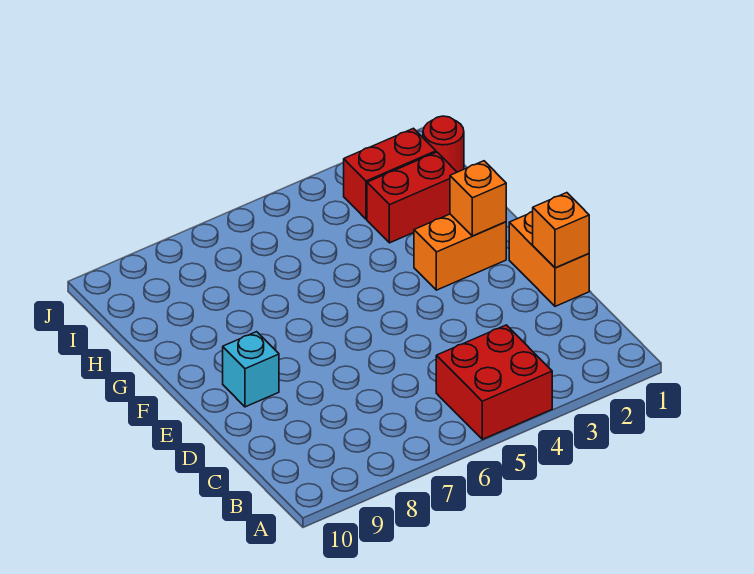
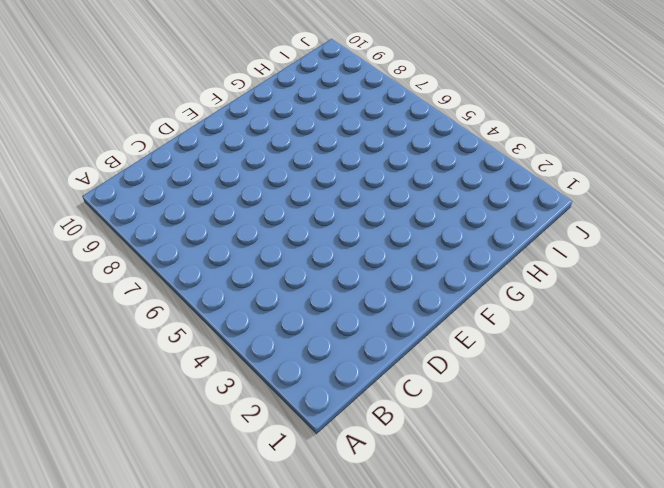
none -> red 2x2 brick [436,325,552,439]
none -> orange 1x2 brick [509,212,589,306]

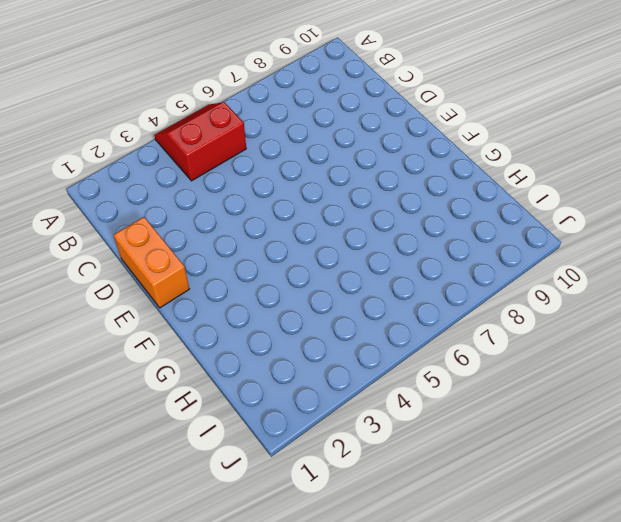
red 2x2 slope [154,102,246,181] -> red 2x2 brick [436,325,552,439]
none -> cyan 1x1 brick [223,332,279,407]
none -> orange 1x2 brick [414,214,506,290]

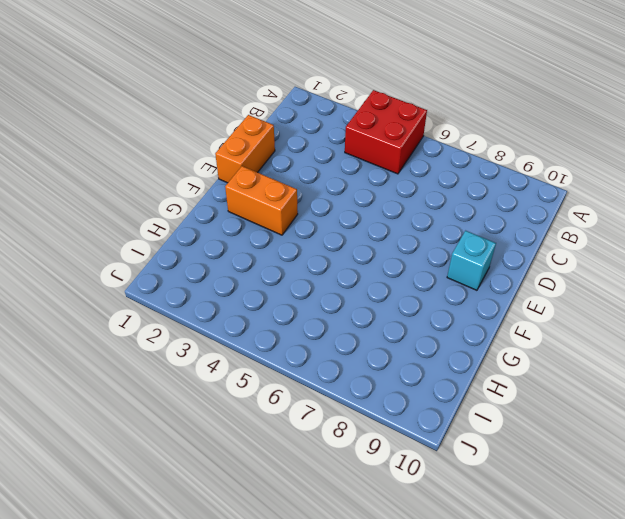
none -> red 1x2 brick [367,152,457,243]
none -> red 1x1 round brick [423,116,464,172]

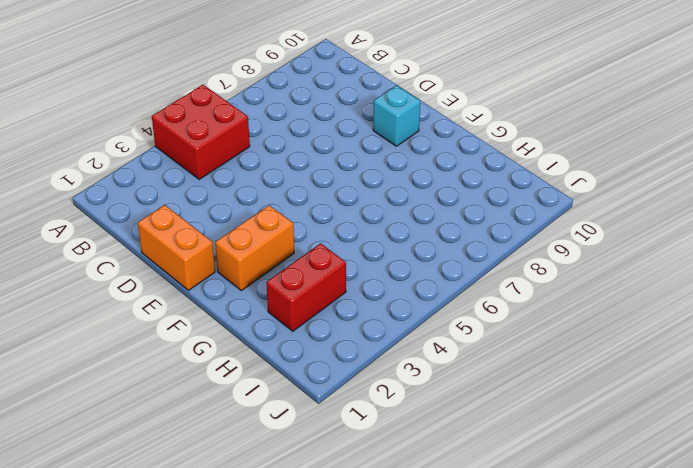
none -> red 1x1 round brick [423,116,464,172]
none -> red 1x2 brick [344,128,436,219]

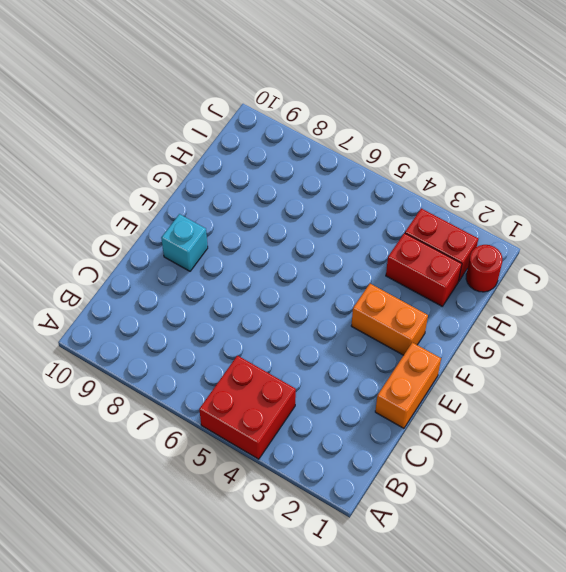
none -> orange 1x1 brick [533,193,589,268]
none -> orange 1x1 brick [450,161,506,236]

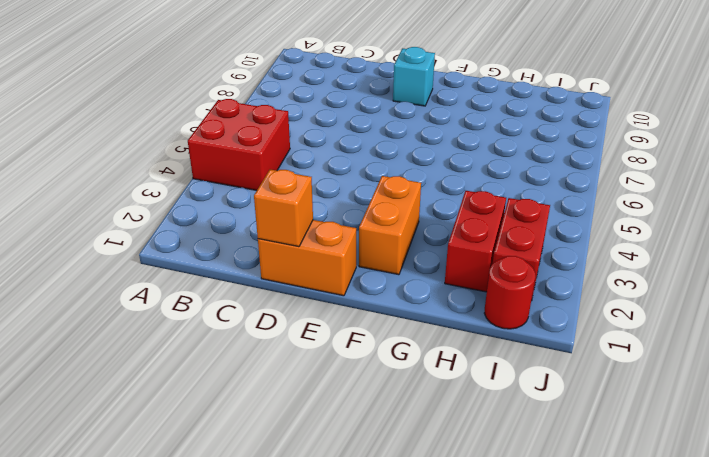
none -> orange 1x1 brick [450,161,506,236]

